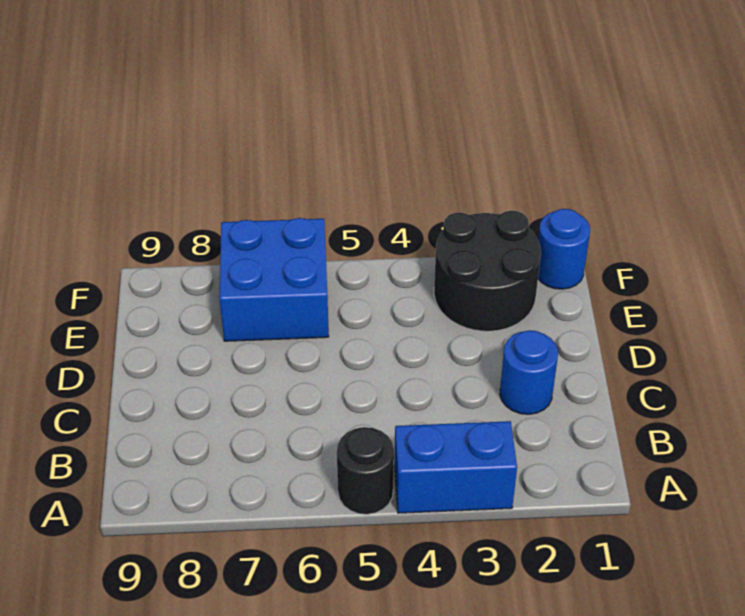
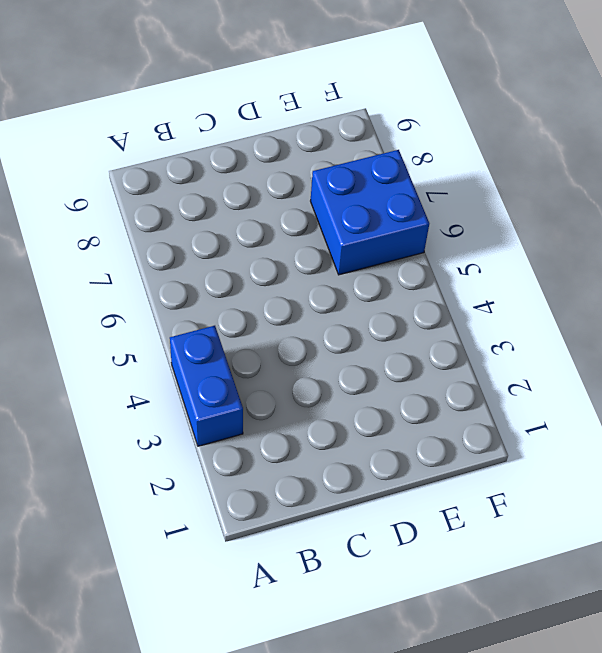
none -> black 1x1 round brick [337,427,394,514]
none -> blue 1x1 round brick [500,330,558,414]

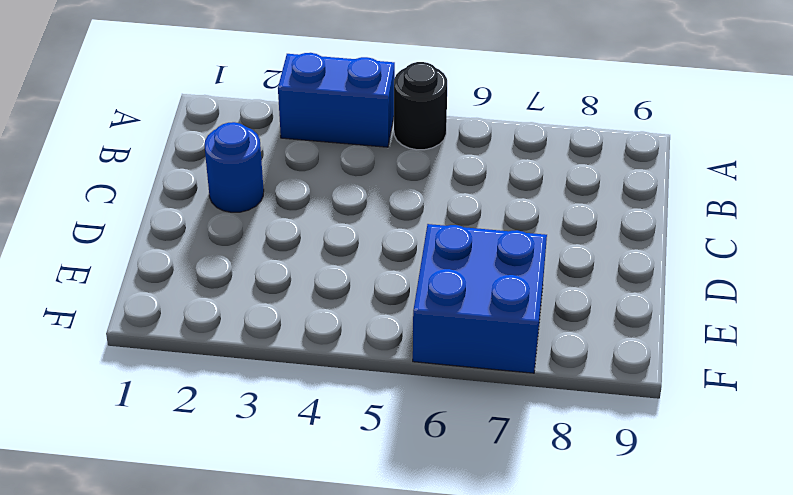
none -> black 2x2 round brick [434,211,541,331]
none -> blue 1x1 round brick [538,209,590,289]

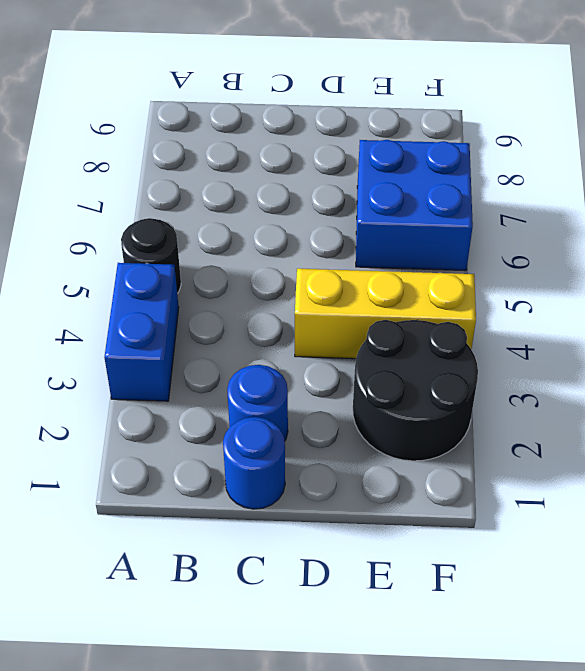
blue 1x1 round brick [223,417,285,509] -> blue 1x1 round brick moved to [538,209,590,289]
yellow 1x3 brick [295,269,476,359] -> none

